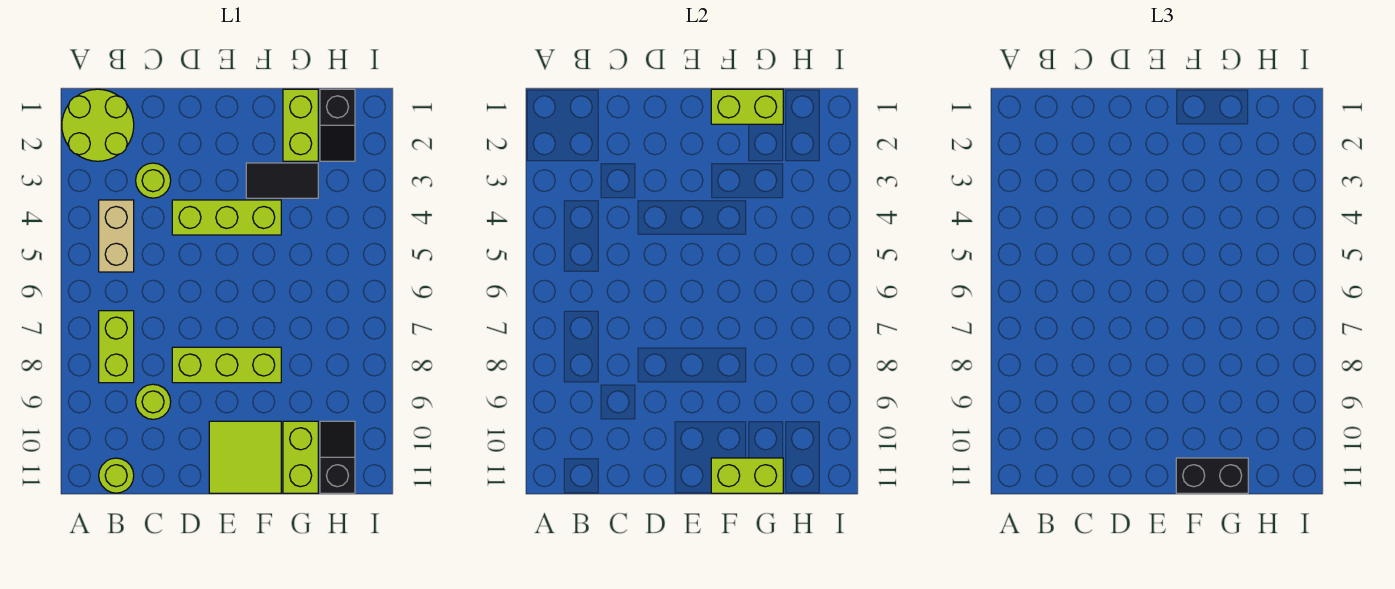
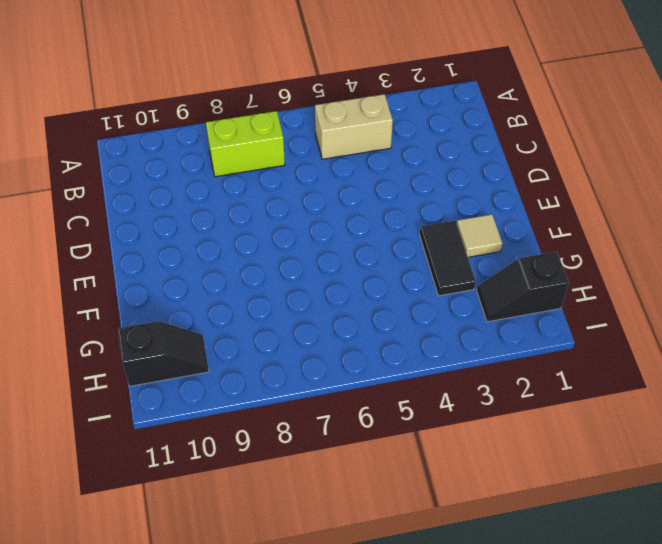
tan 1x1 tile [457,214,503,257] -> none
none -> lime 2x2 round brick [62,89,134,161]
none -> lime 1x1 round brick [99,458,134,493]
none -> lime 1x1 round brick [136,163,171,198]

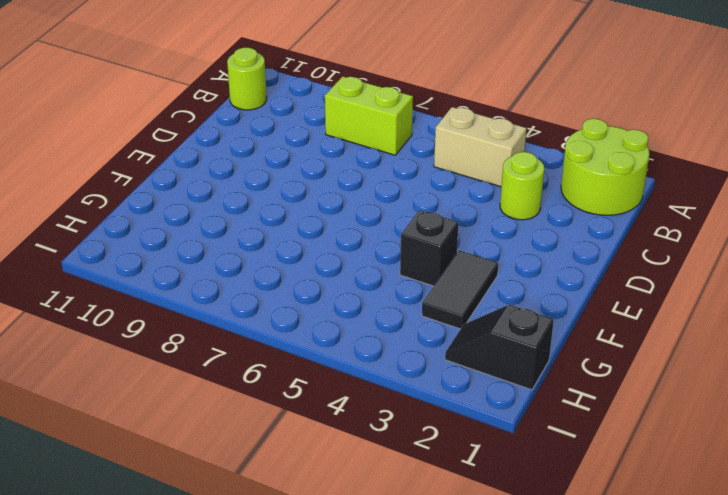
black 1x1 brick [400,210,459,286] -> lime 1x3 brick [172,200,281,235]
none -> lime 1x1 round brick [136,384,171,419]
none -> lime 1x3 brick [172,347,281,383]
none -> lime 2x2 tile [209,421,281,493]

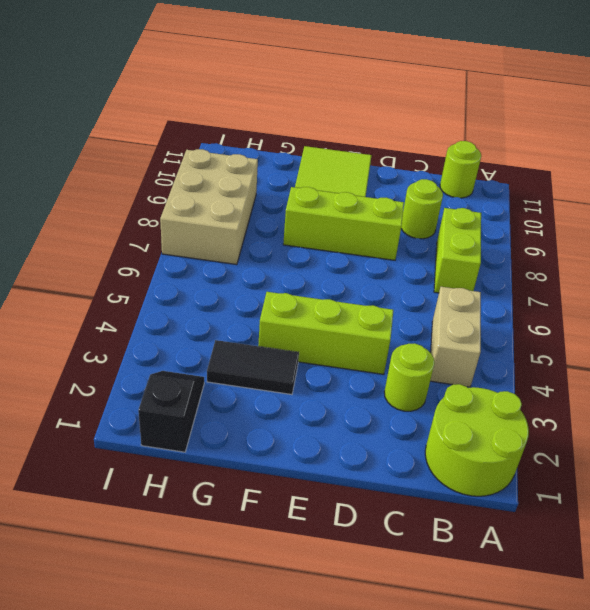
tan 2x3 brick [160,149,258,265] -> none
none -> lime 1x2 brick [283,89,318,161]
none -> lime 1x2 brick [283,421,318,493]
none -> black 1x2 slope [320,421,355,493]

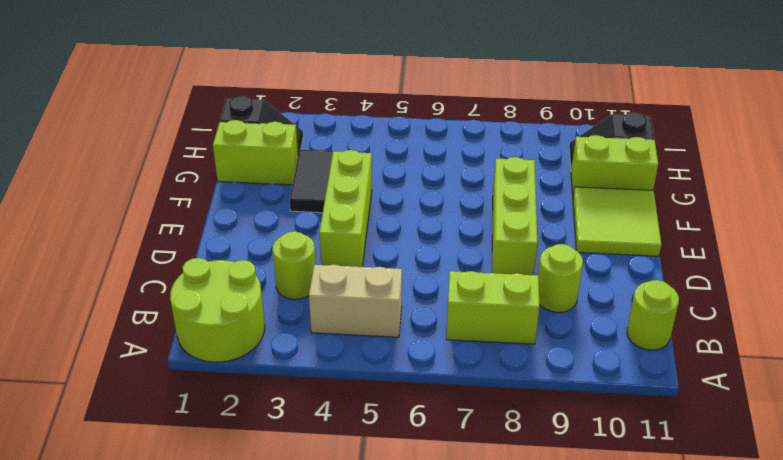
none -> lime 1x2 brick [711,89,783,124]
none -> lime 1x2 brick [711,458,783,493]
none -> black 1x2 brick [1176,458,1248,493]

